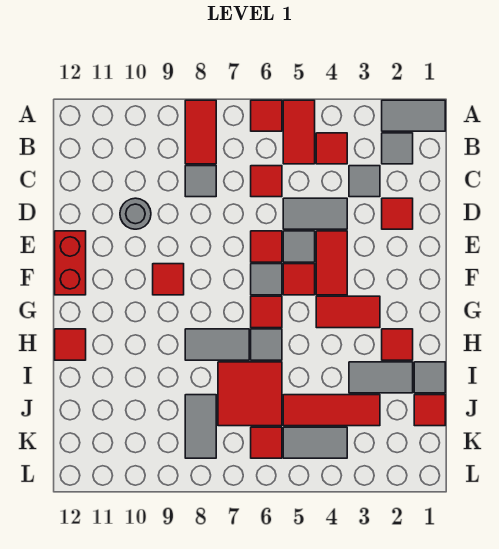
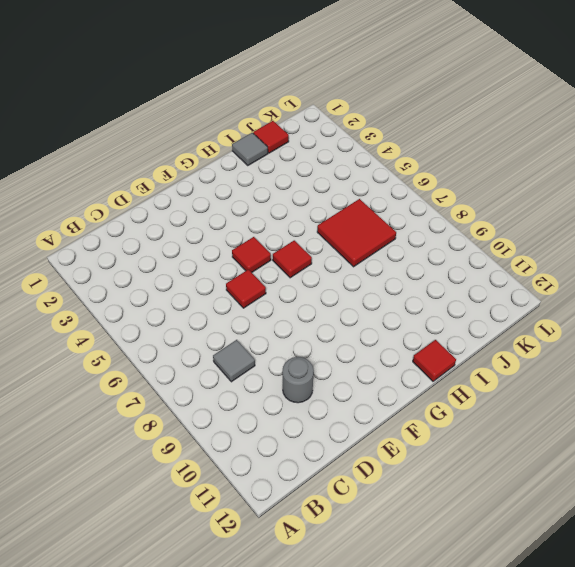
none -> grey 1x2 tile [382,100,445,131]
none -> red 1x2 tile [283,100,315,164]
none -> red 1x1 tile [251,100,282,131]
none -> red 1x2 tile [185,100,216,164]

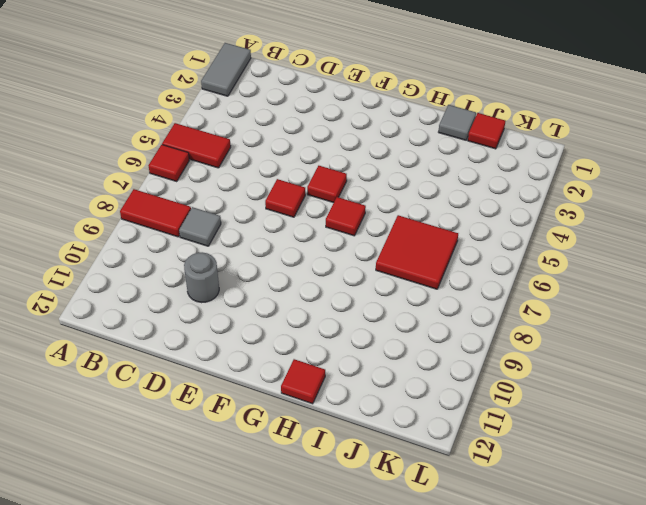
none -> grey 1x1 tile [382,133,413,164]
none -> red 1x1 tile [316,133,347,164]
none -> grey 1x1 tile [349,166,380,197]
none -> red 1x1 tile [251,166,282,197]

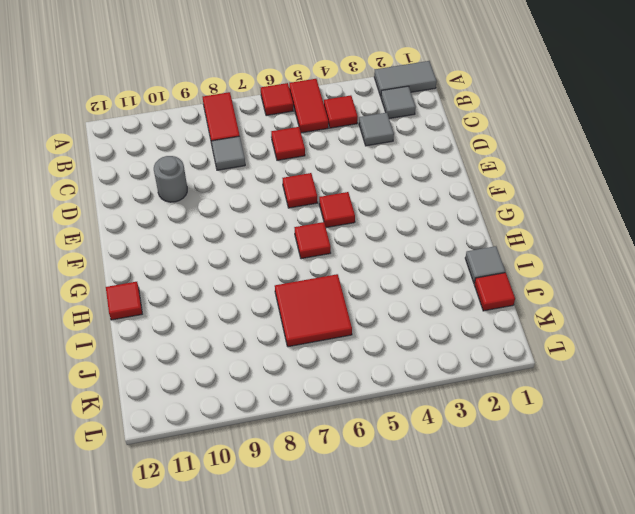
none -> red 1x1 tile [382,198,413,229]
none -> grey 1x2 tile [283,198,347,229]
none -> red 1x2 tile [316,231,347,295]
none -> grey 1x1 tile [283,231,315,262]

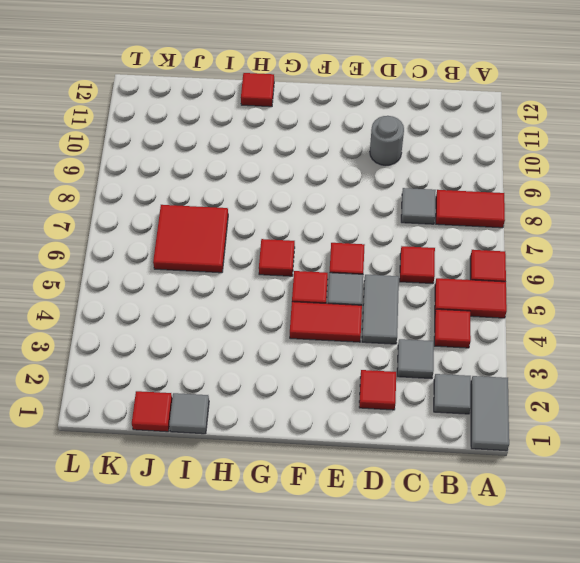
none -> red 1x2 brick [55,231,86,295]
none -> grey 1x1 tile [251,264,282,295]
none -> red 1x1 tile [153,264,184,295]
none -> red 1x2 tile [316,296,380,328]

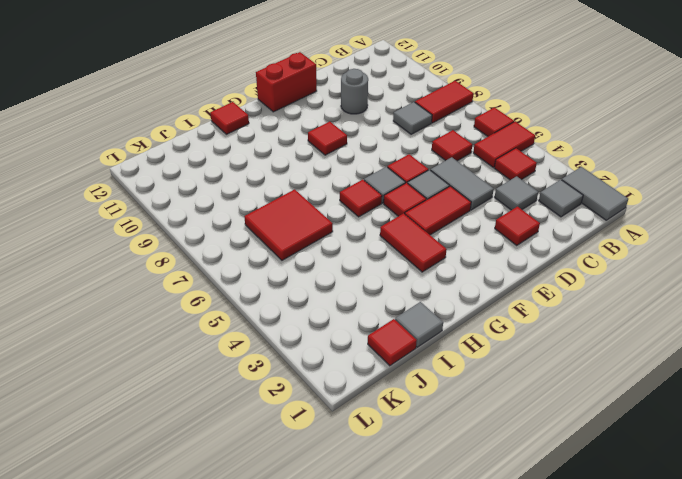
none -> red 1x1 tile [382,329,413,360]
none -> grey 1x1 tile [251,329,282,360]
none -> grey 1x2 tile [185,329,249,360]
none -> grey 1x2 tile [349,362,413,393]

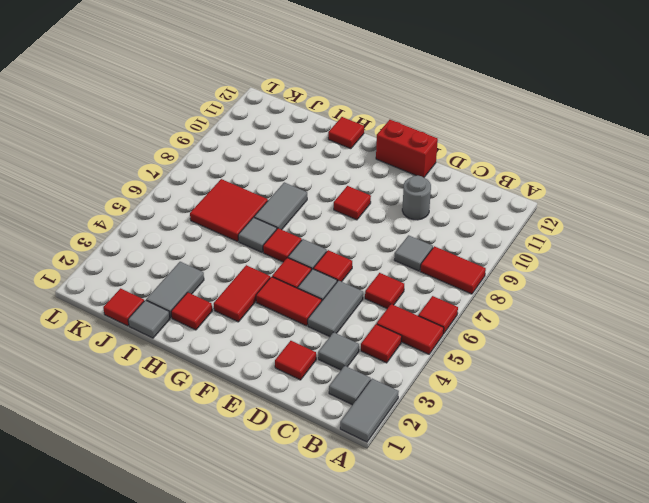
none -> red 1x3 tile [283,395,380,426]
none -> grey 1x2 tile [185,395,216,458]
none -> grey 1x2 tile [283,427,347,458]
none -> red 1x1 tile [251,427,282,458]

